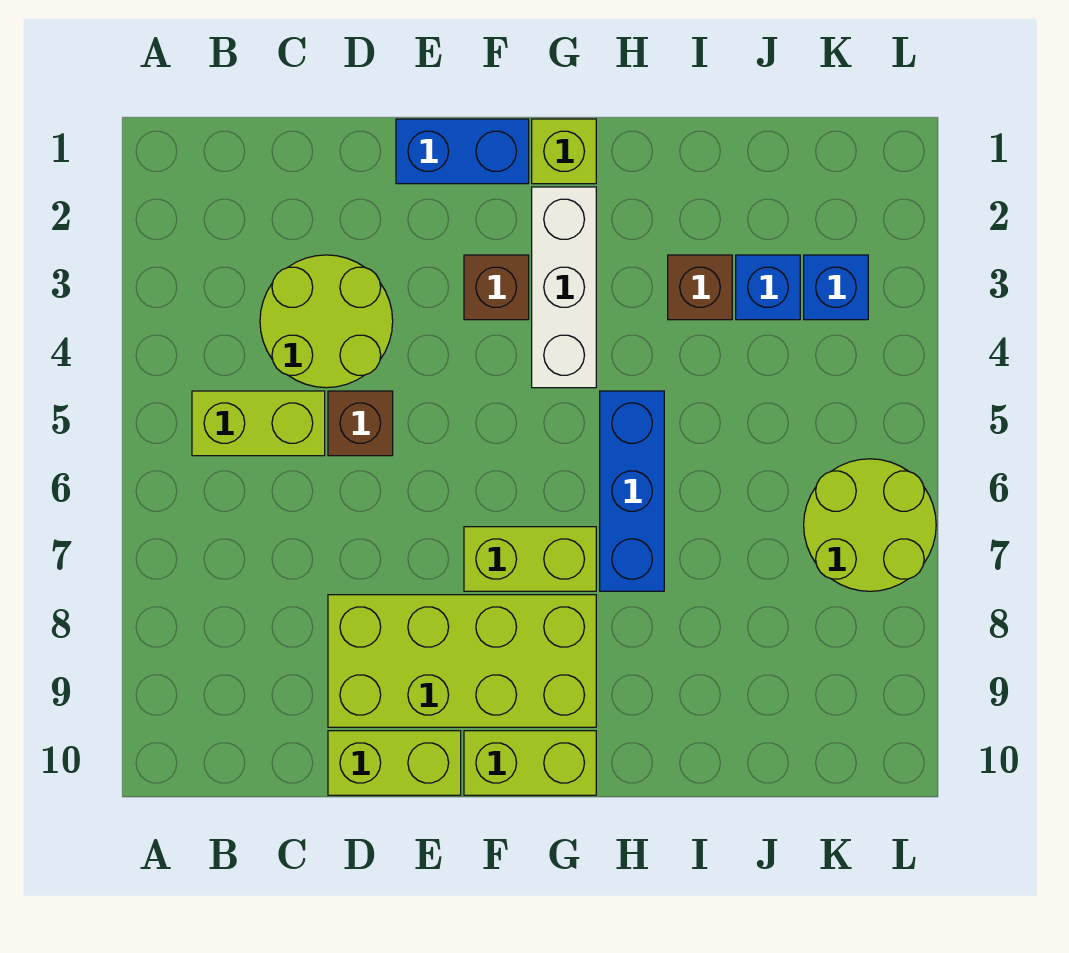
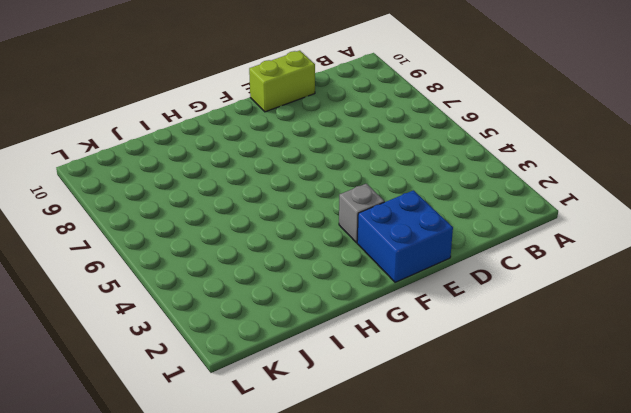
blue 2x2 brick [357,190,453,282] -> blue 1x2 brick [396,119,529,184]
grey 1x1 brick [339,184,385,243] -> brown 1x1 brick [464,255,529,320]
none -> lime 1x2 brick [192,391,325,456]
none -> lime 2x2 round brick [260,255,393,388]
none -> brown 1x1 brick [328,391,393,456]

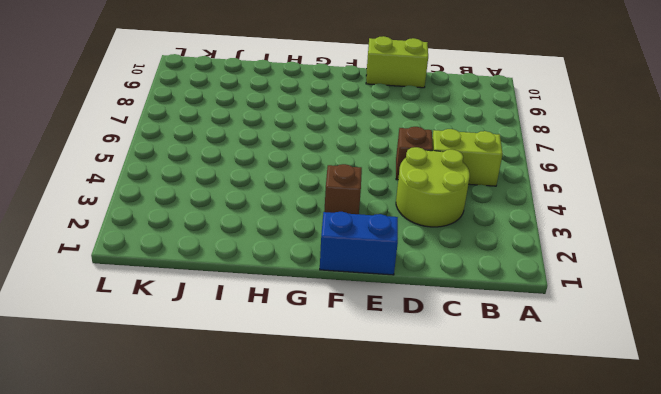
none -> lime 2x4 brick [328,595,596,727]
none -> lime 1x2 brick [464,527,596,591]
none -> lime 1x2 brick [464,731,596,795]

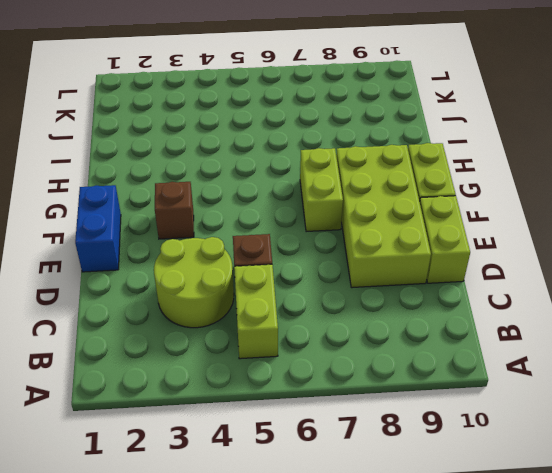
none -> lime 1x1 brick [532,119,596,184]
none -> white 1x3 brick [532,187,596,388]
none -> blue 1x3 brick [600,391,664,591]

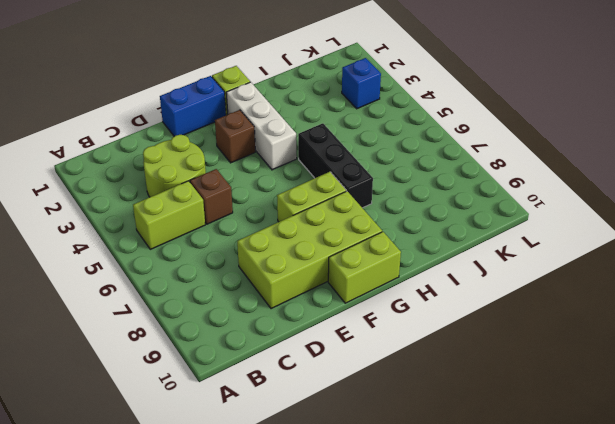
black 1x3 brick [298,123,373,208] -> blue 1x3 brick [600,391,664,591]
none -> lime 1x2 brick [328,731,461,795]
none -> brown 1x1 brick [668,255,732,320]
none -> blue 1x1 brick [736,255,800,320]

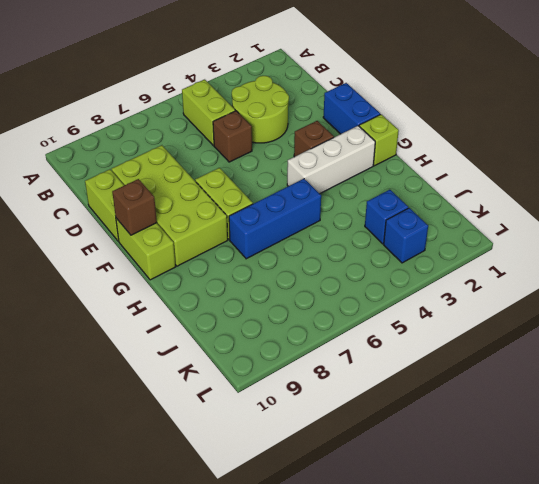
brown 1x1 brick [112,179,157,235] -> brown 1x1 brick moved to [668,255,732,320]
none -> lime 2x2 round brick [804,459,936,591]

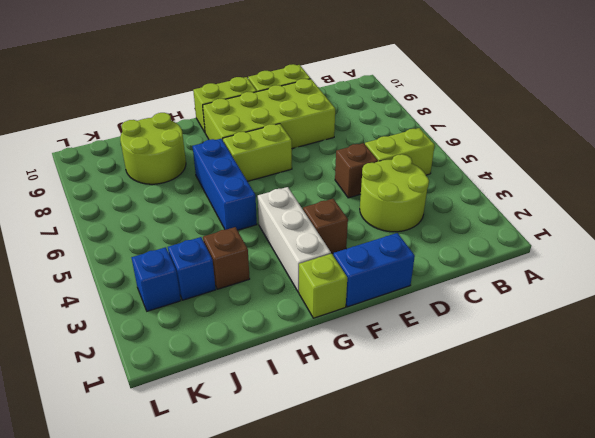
lime 2x2 round brick [120,113,186,184] -> lime 2x2 round brick moved to [804,459,936,591]

